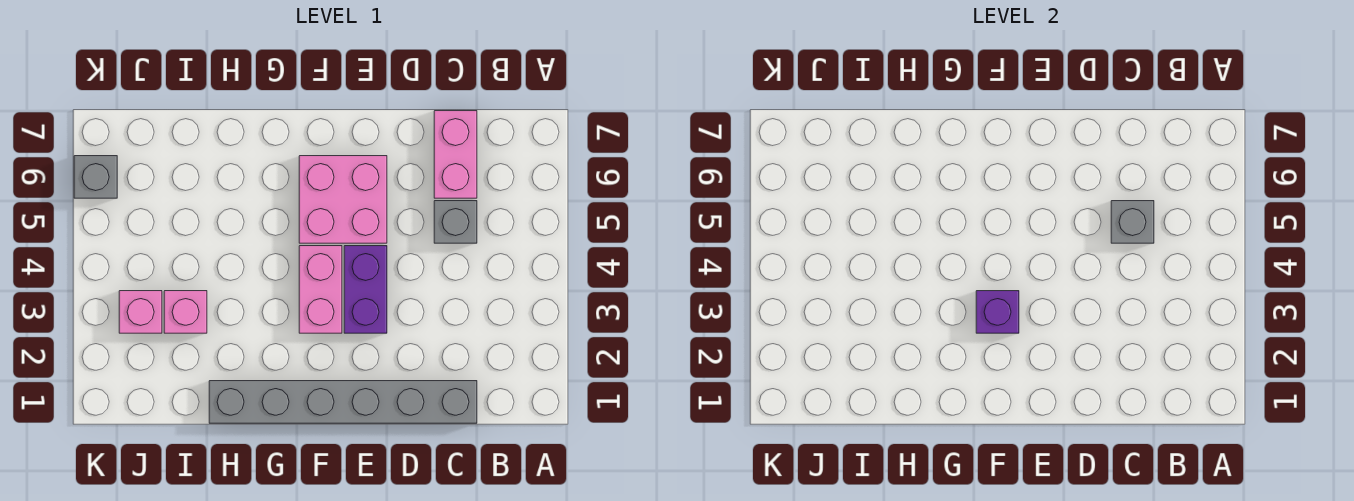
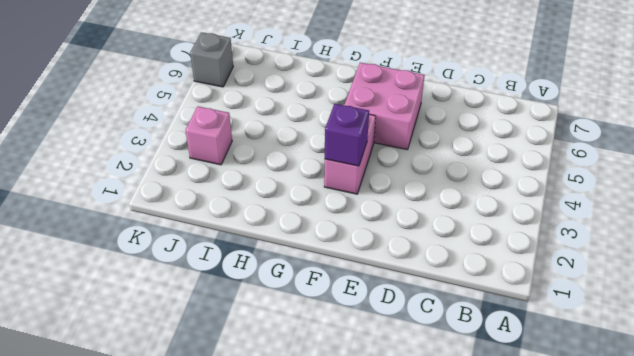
none -> grey 1x6 brick [209,381,477,423]
none -> grey 1x1 brick [434,201,477,243]

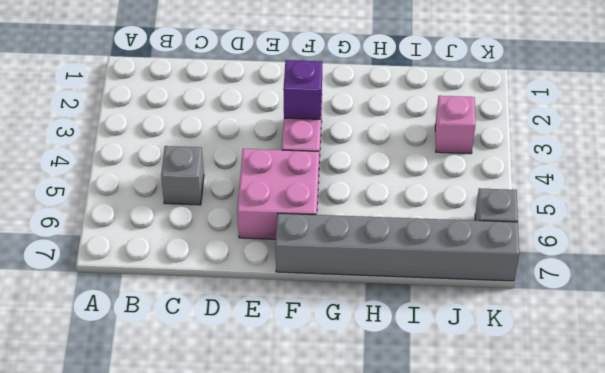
grey 1x6 brick [275,213,519,281] -> grey 1x6 brick moved to [209,381,477,423]
none -> pink 1x2 brick [434,111,477,198]
none -> purple 1x2 brick [344,246,387,333]

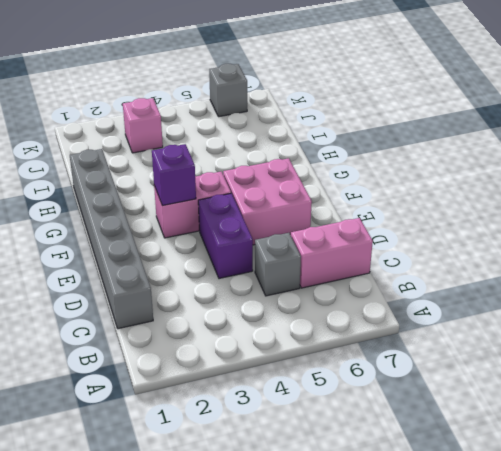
purple 1x2 brick [198,193,253,279] -> purple 1x2 brick turned to [344,246,387,333]
none -> pink 1x1 brick [164,291,207,333]
none -> grey 1x1 brick [1111,201,1154,243]

